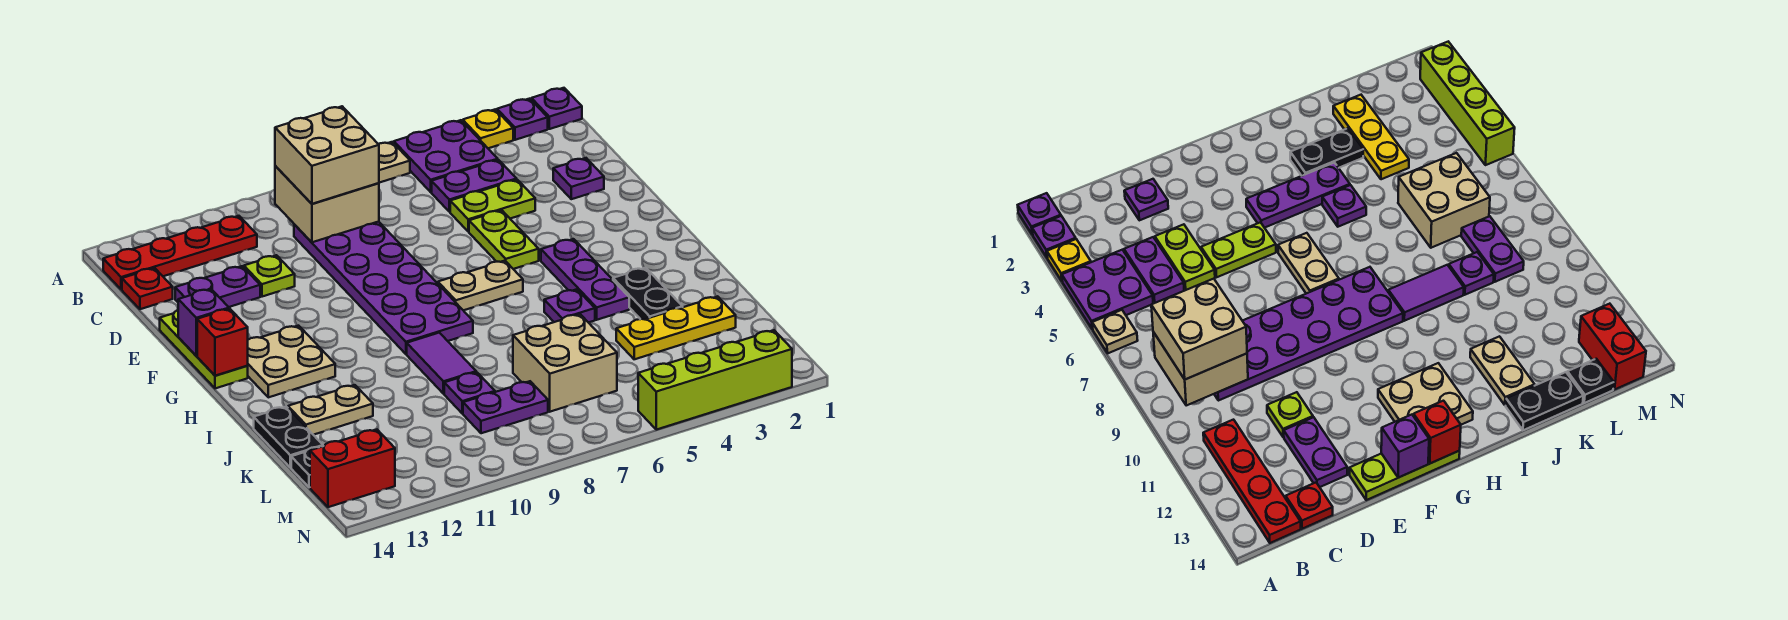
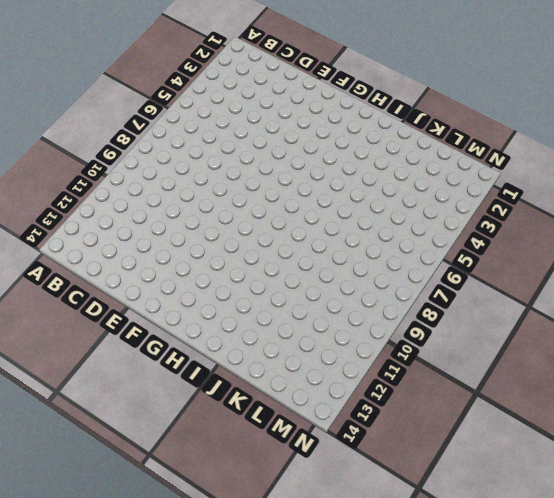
none -> purple 1x1 plate [531,88,582,129]
none -> purple 1x1 plate [497,99,548,140]
none -> yellow 1x1 plate [463,109,513,148]
none -> purple 2x2 plate [394,120,498,192]

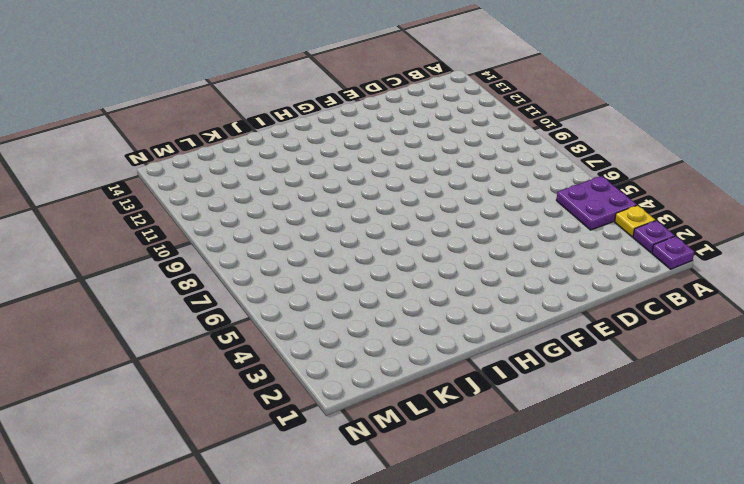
none -> tan 1x1 plate [379,142,410,183]
none -> red 1x4 plate [103,216,257,290]
none -> purple 1x2 plate [432,160,517,212]
none -> purple 2x6 plate [294,222,473,354]

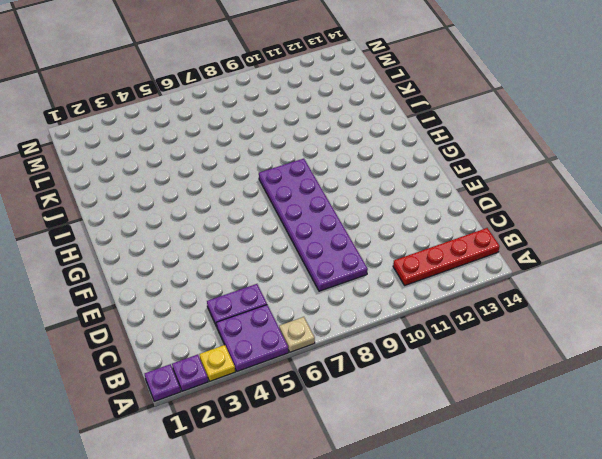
none -> red 1x1 plate [122,268,173,309]
none -> purple 1x1 plate [553,158,604,199]
none -> lime 1x2 plate [450,180,535,232]
none -> lime 1x1 plate [244,255,295,297]

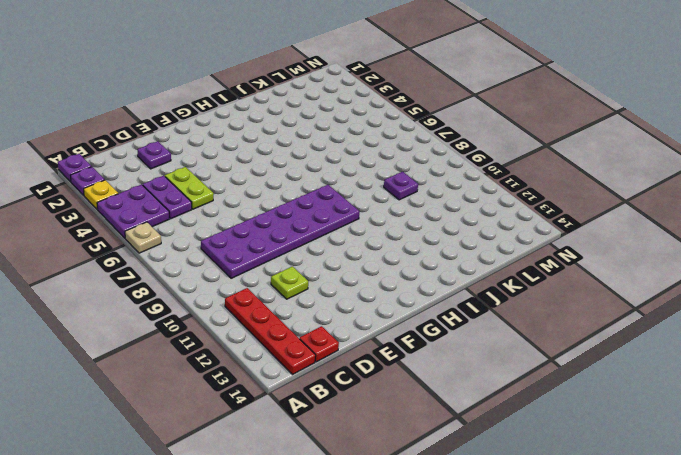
none -> purple 1x2 plate [175,266,260,307]
none -> lime 1x2 plate [469,210,539,269]
none -> lime 1x3 plate [160,310,248,388]
none -> purple 1x3 plate [541,239,629,320]

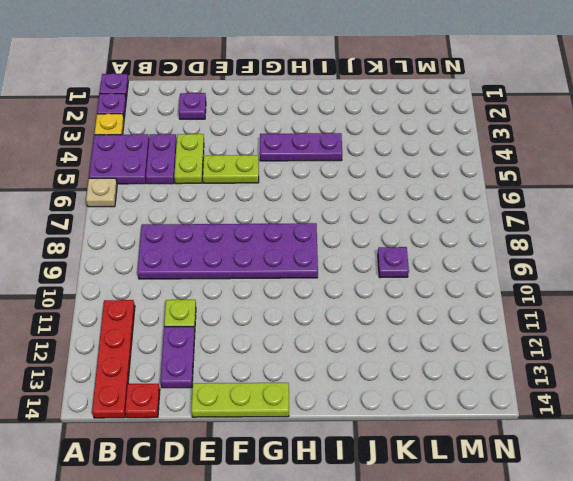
none -> tan 1x2 plate [438,261,523,310]
none -> tan 2x2 plate [248,326,335,397]
none -> black 1x2 plate [613,268,683,319]
none -> purple 1x1 plate [544,289,595,323]

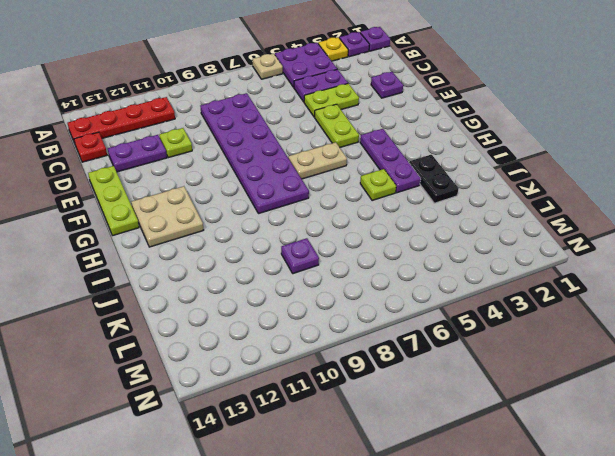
lime 1x1 plate [360,169,396,201] -> purple 1x1 plate [544,289,595,323]
none -> purple 1x2 tile [407,333,476,394]
none -> tan 1x2 plate [288,385,373,435]
none -> black 1x2 plate [254,407,323,468]
none -> yellow 1x3 plate [616,296,736,359]

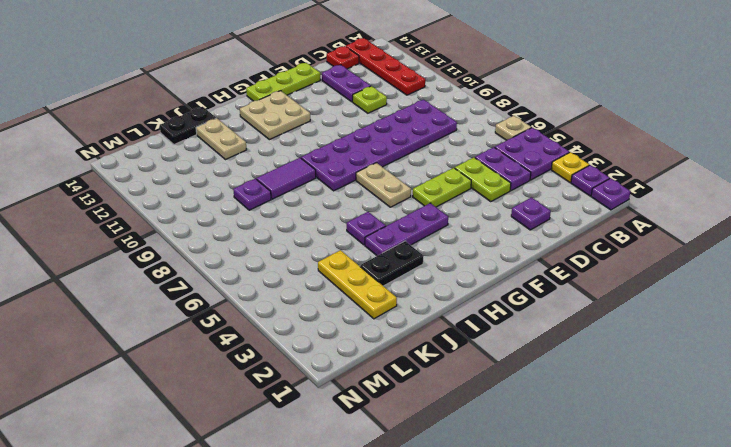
none -> tan 2x2 brick [513,314,617,412]
none -> purple 1x2 plate [463,381,548,433]
none -> black 1x1 plate [291,447,319,487]
none -> red 1x2 brick [310,430,395,507]

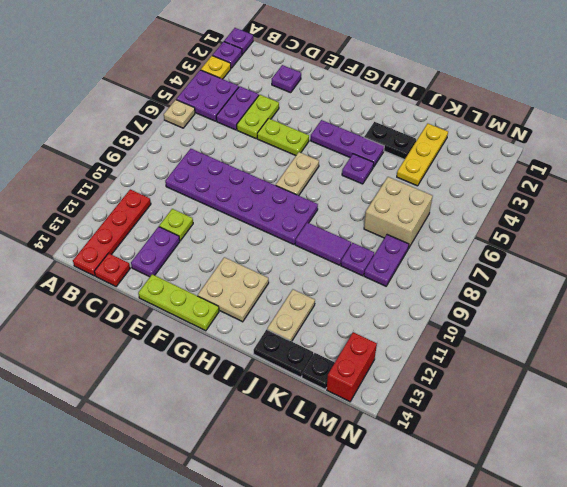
none -> lime 1x4 brick [638,330,792,430]
none -> tan 2x2 brick [275,166,379,242]
none -> purple 1x1 brick [178,289,229,356]
none -> red 1x1 brick [197,309,248,376]

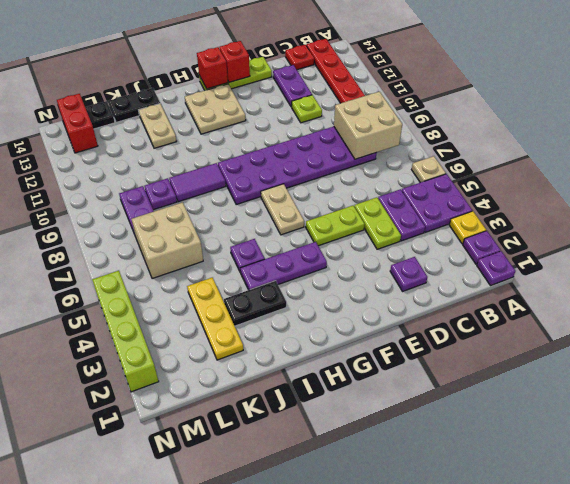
red 1x1 brick [219,41,250,82] -> purple 1x1 brick [178,289,229,356]
none -> tan 2x2 brick [275,106,379,204]

